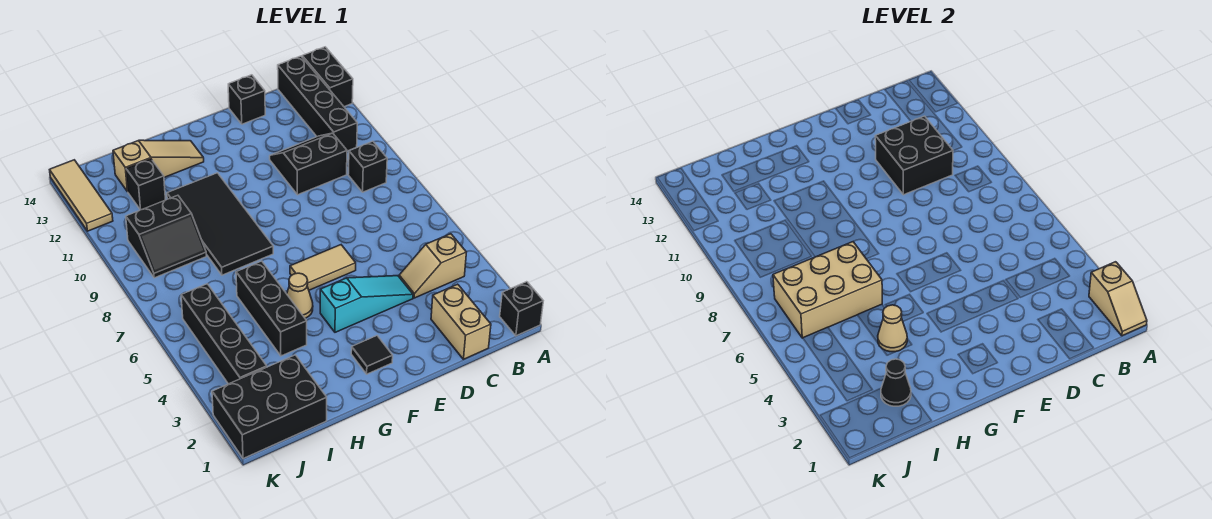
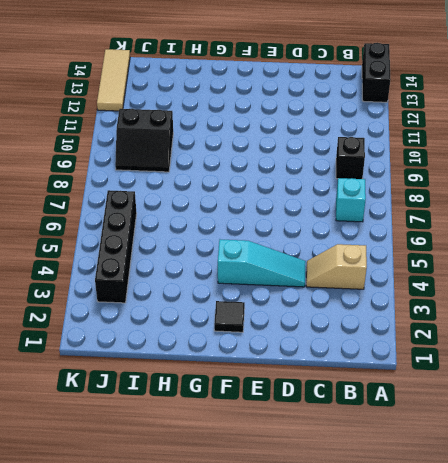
cyan 1x1 brick [336,178,366,222] -> none
none -> black 1x1 brick [500,282,543,336]
none -> black 1x4 brick [278,56,357,151]
none -> tan 1x2 brick [431,284,491,359]

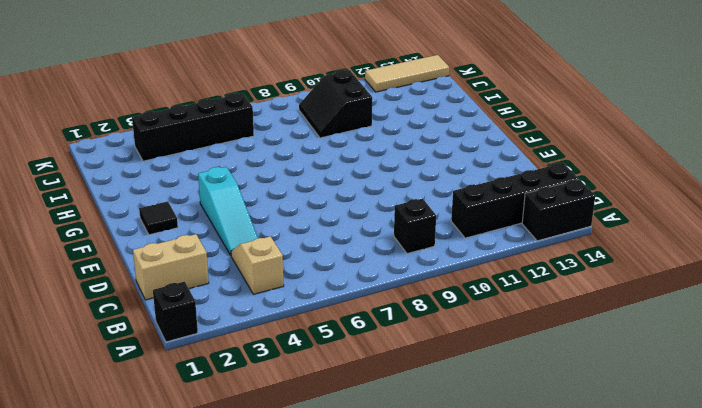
none -> black 2x2 slope [270,133,347,195]
none -> black 1x1 brick [228,75,265,124]
none -> tan 1x2 tile [290,245,356,290]

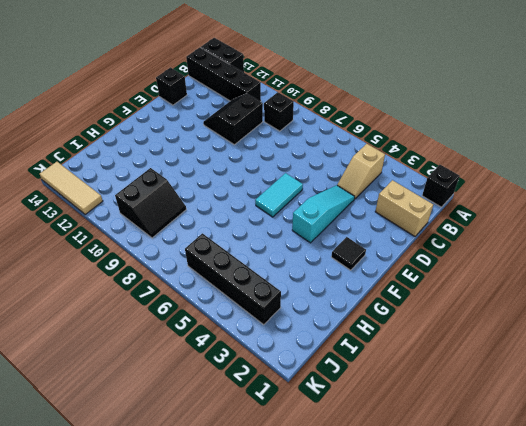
cyan 1x2 tile [255,173,303,217] -> tan 1x2 tile [290,245,356,290]
none -> tan 1x1 cone [287,273,313,318]
none -> black 2x4 tile [167,173,273,275]
none -> tan 1x3 slope [113,140,204,192]

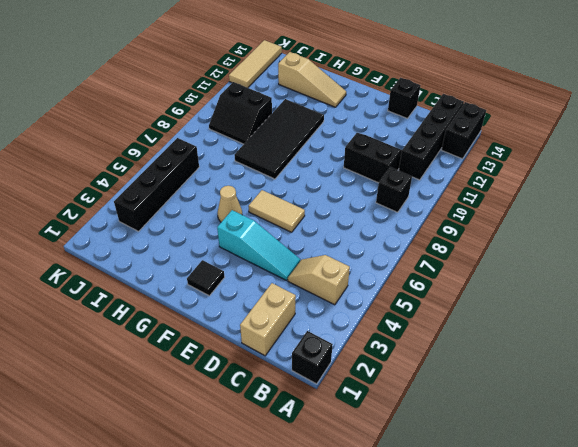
none -> black 1x3 brick [236,261,307,356]
none -> black 2x3 brick [212,355,327,459]
none -> black 1x1 brick [126,159,165,210]

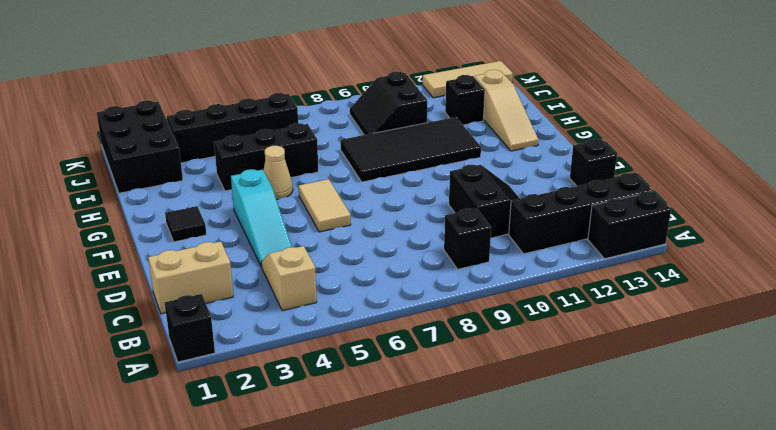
none -> tan 1x2 slope [1089,262,1147,336]
none -> black 2x2 brick [875,116,953,195]
none -> tan 1x1 cone [878,305,907,352]

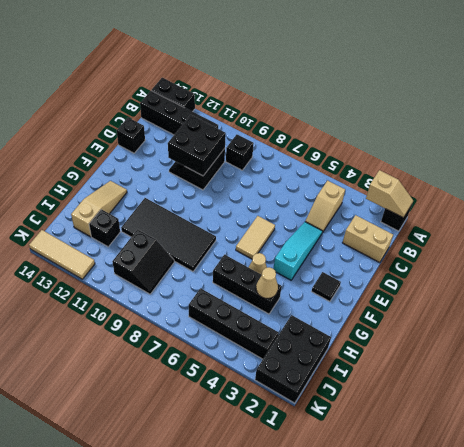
none -> tan 2x3 brick [773,242,882,338]
none -> black 1x1 cone [881,359,911,406]

